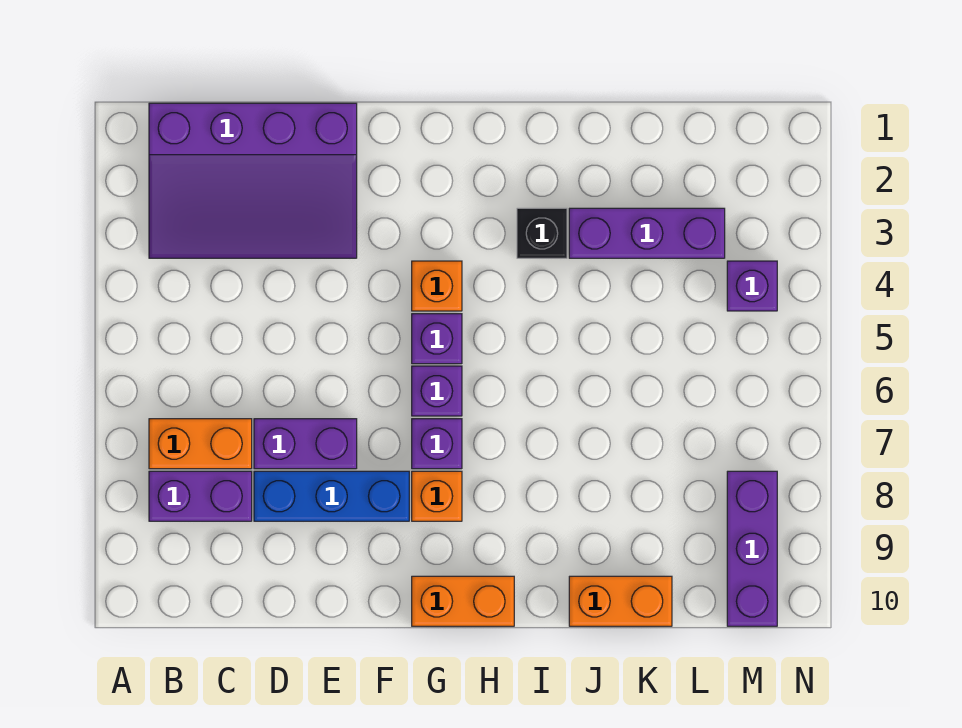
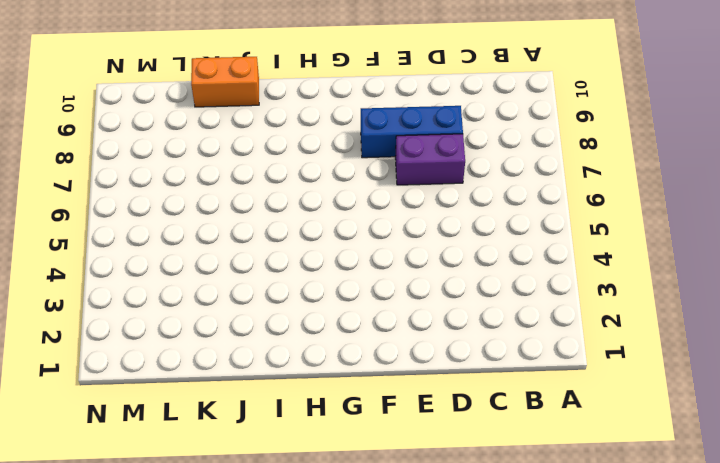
none -> purple 3x4 slope [149,103,357,258]
none -> orange 1x2 brick [149,419,252,469]
none -> purple 1x2 brick [149,471,252,521]

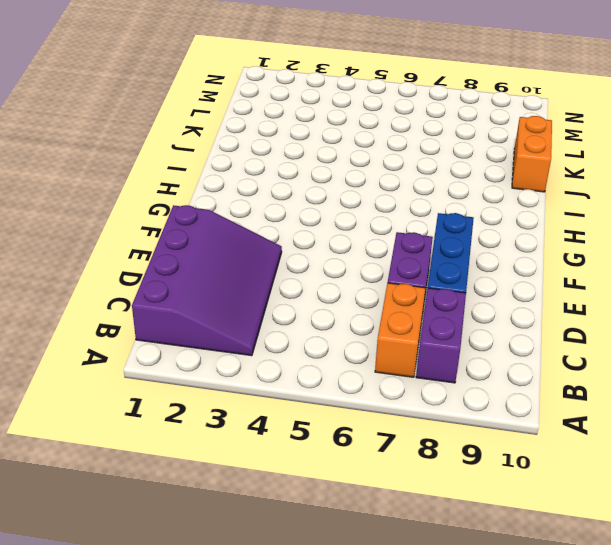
none -> orange 1x1 brick [412,261,462,311]
none -> purple 1x1 brick [412,314,462,364]
none -> purple 1x1 brick [412,366,462,416]

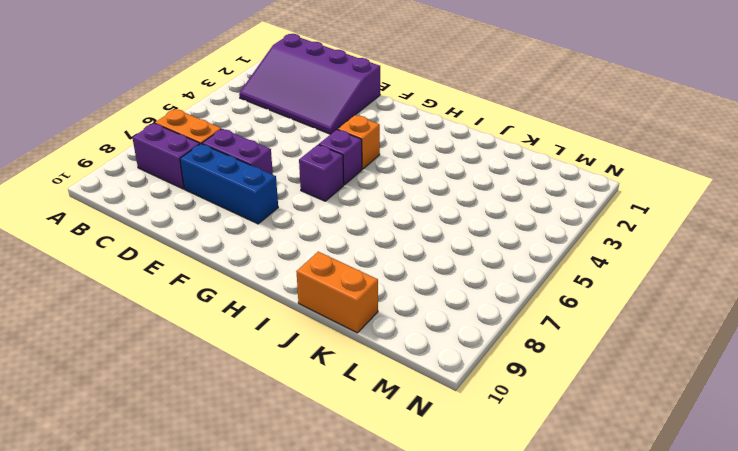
none -> purple 1x1 brick [412,419,462,469]
none -> orange 1x1 brick [412,471,462,521]
none -> orange 1x2 brick [412,576,514,626]

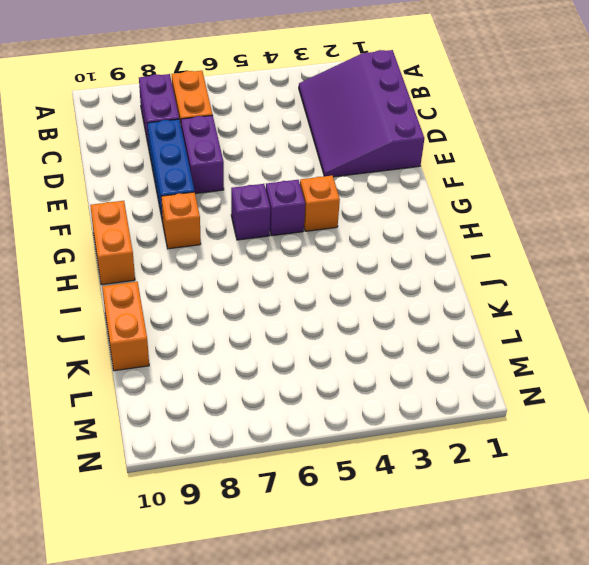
none -> purple 1x1 brick [412,419,462,469]
none -> black 1x1 brick [517,208,567,258]
none -> purple 1x3 brick [569,208,725,258]

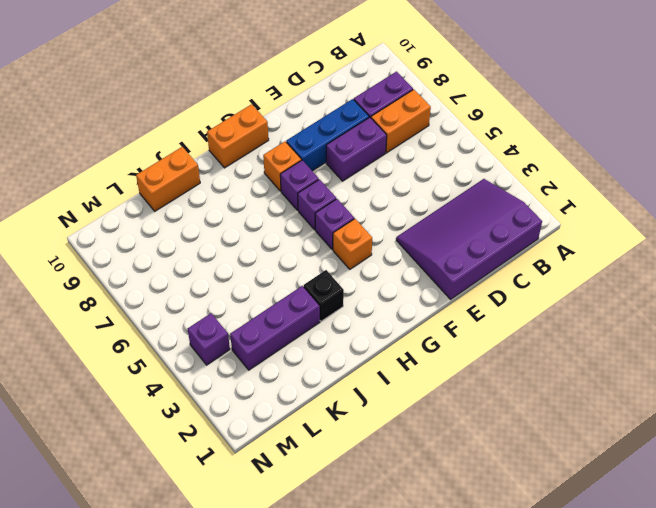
none -> purple 1x3 brick [727,471,777,626]

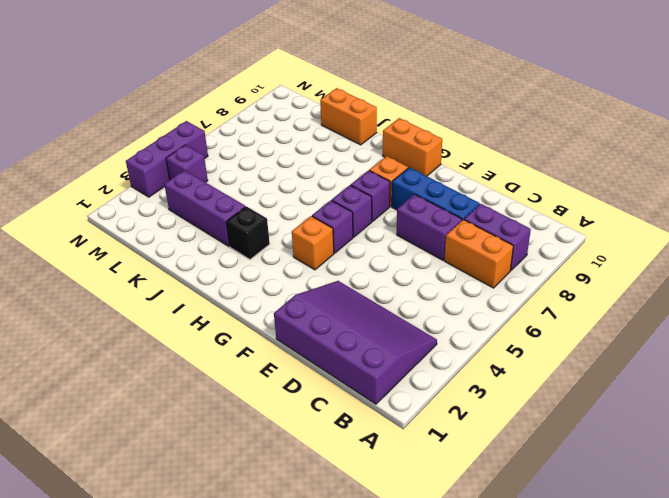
purple 1x3 brick [126,121,208,197] -> purple 1x3 brick moved to [727,471,777,626]

